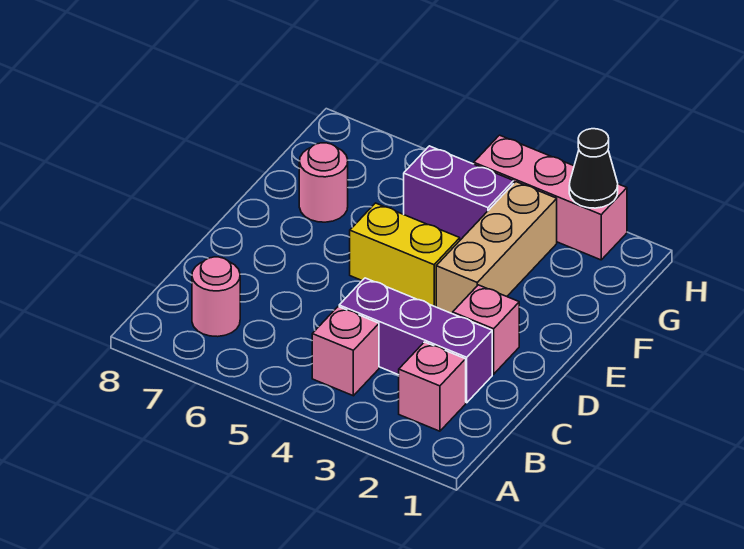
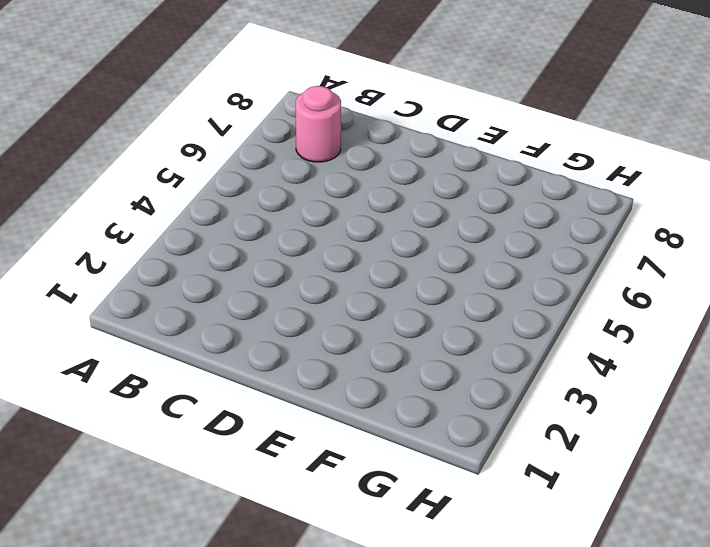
none -> pink 1x1 brick [399,342,466,431]
none -> pink 1x1 brick [312,307,379,396]

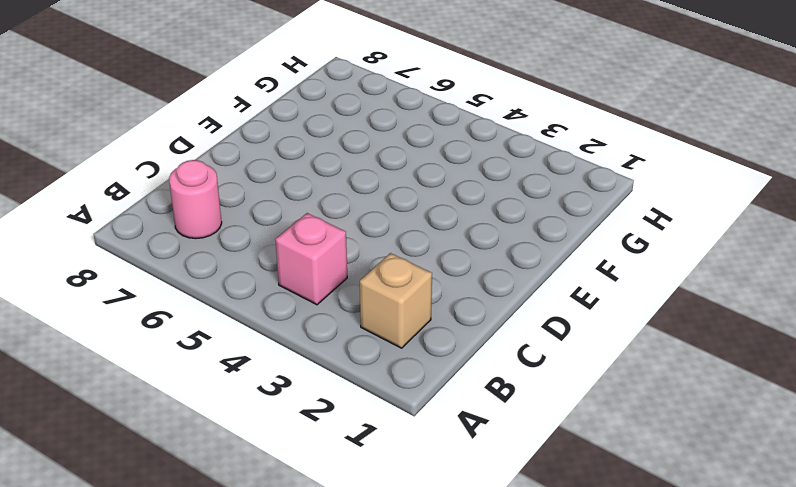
tan 1x1 brick [360,253,432,348] -> pink 1x1 brick [399,342,466,431]
none -> purple 1x3 brick [339,278,492,403]
none -> pink 1x1 brick [453,285,519,374]

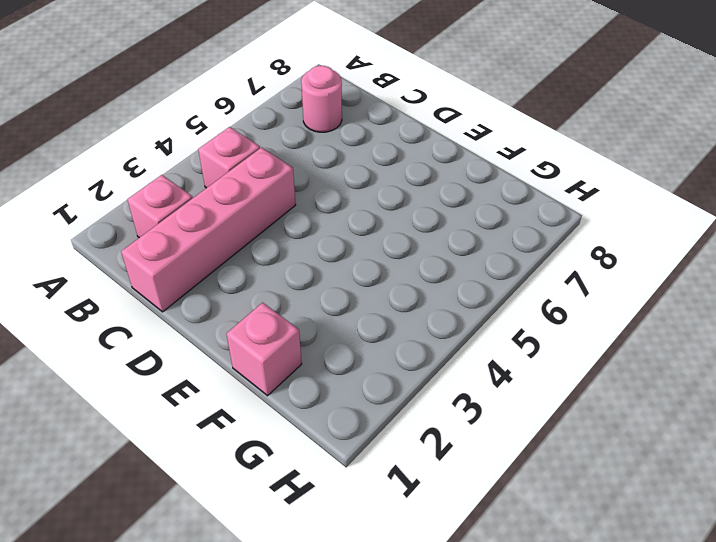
pink 1x4 brick [121,148,296,312] -> purple 1x3 brick [339,278,492,403]
pink 1x1 brick [226,303,302,396] -> pink 1x1 brick moved to [453,285,519,374]
none -> tan 1x3 brick [436,182,557,314]
none -> yellow 1x2 brick [350,203,460,307]

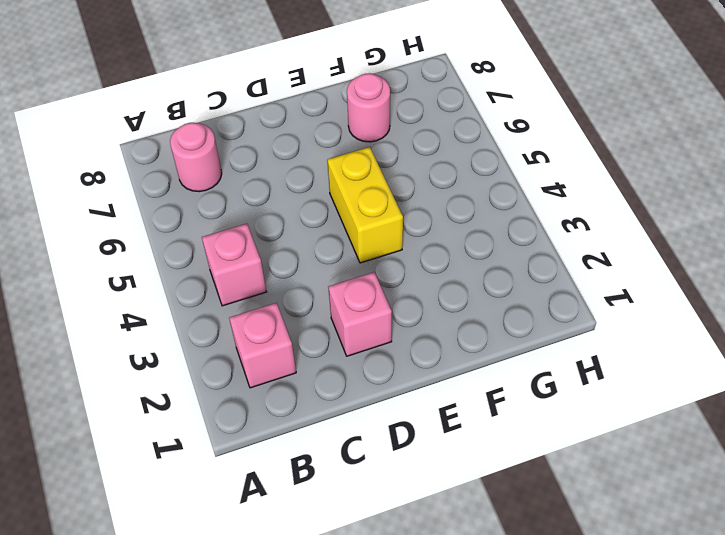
none -> purple 1x3 brick [339,278,492,403]
none -> tan 1x3 brick [436,182,557,314]

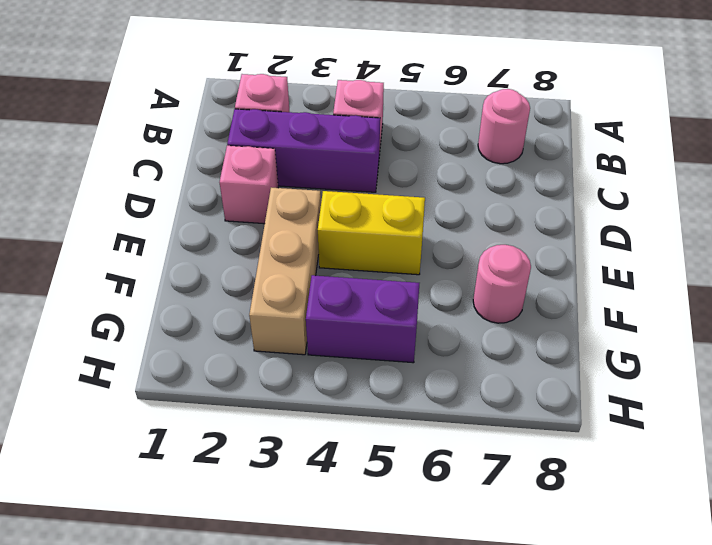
none -> pink 1x3 brick [474,135,627,260]
none -> black 1x1 cone [569,129,618,208]

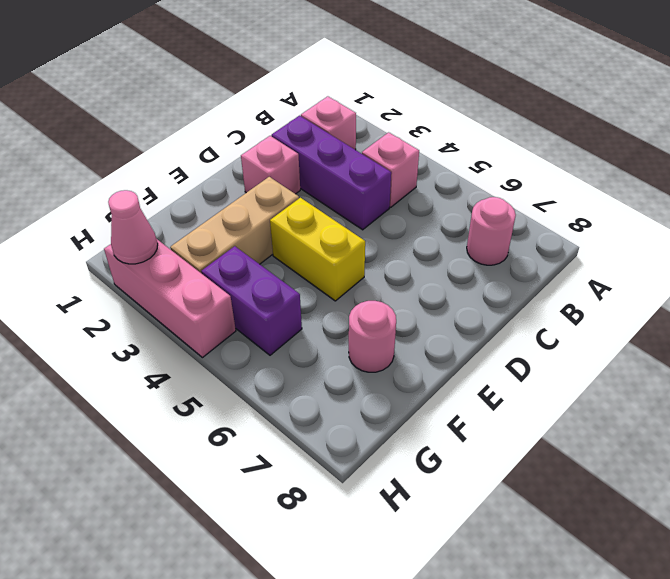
pink 1x1 cone [108,190,158,264] -> black 1x1 cone [569,129,618,208]

